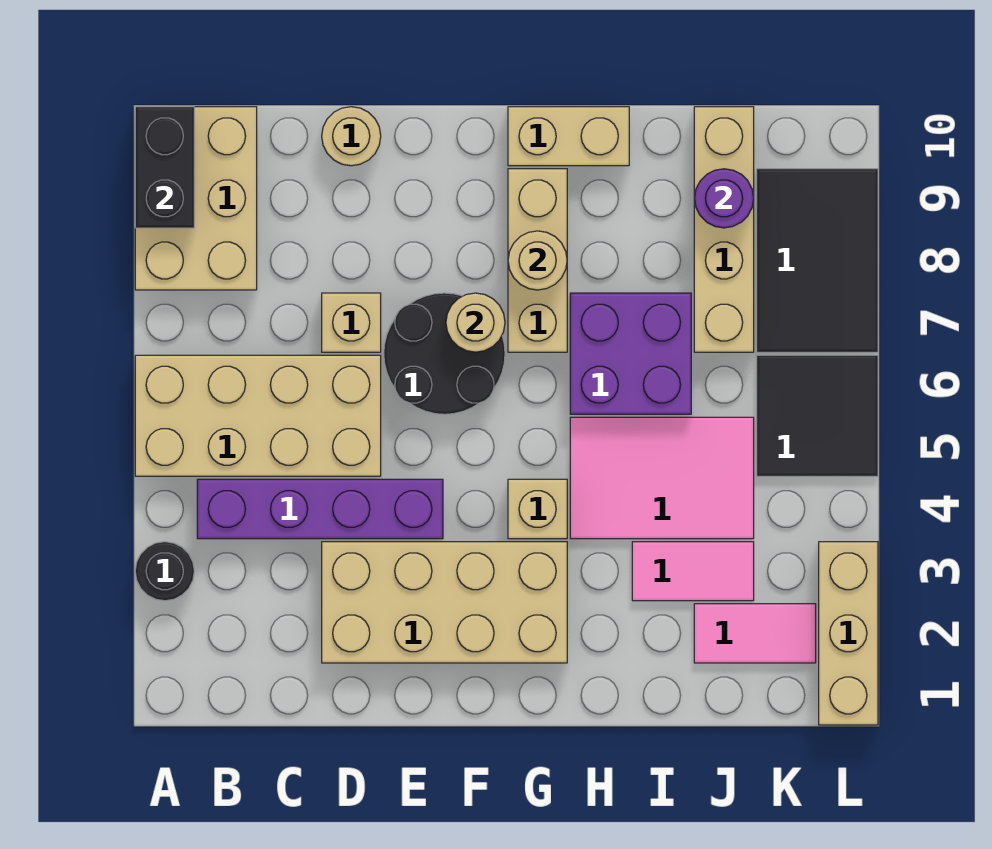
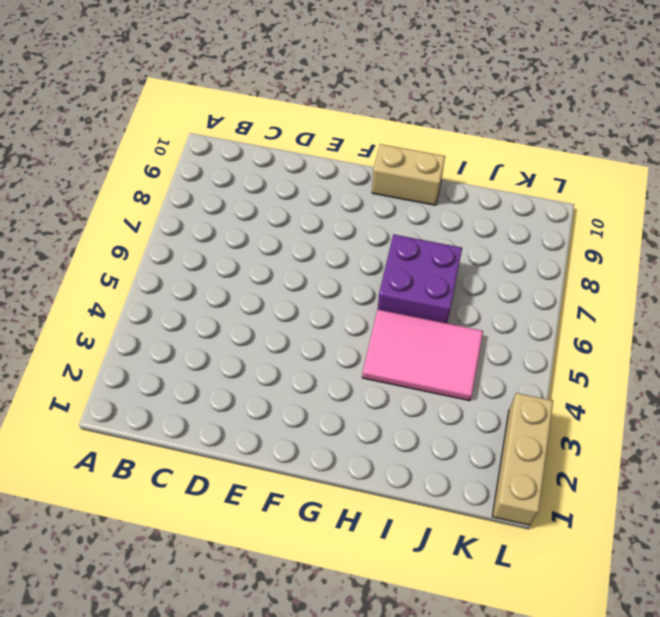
none -> black 1x1 round brick [135,542,194,601]
none -> tan 2x4 brick [135,355,381,476]
none -> tan 2x3 brick [135,107,257,290]

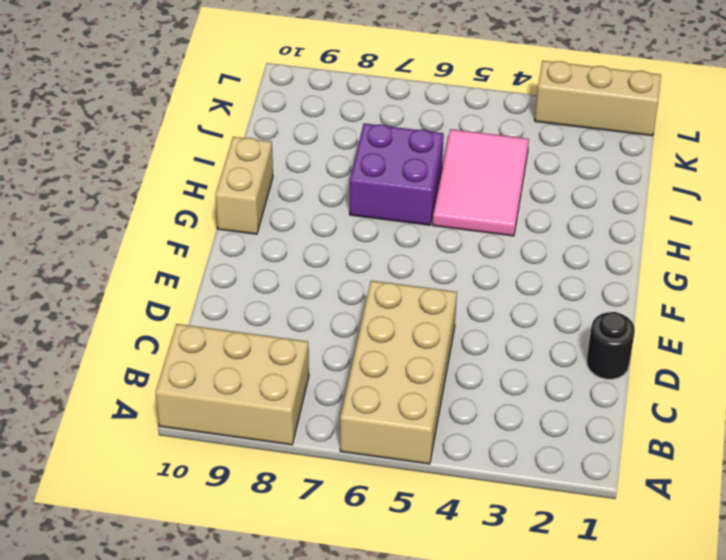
black 1x1 round brick [587,312,635,379] -> black 1x1 round brick moved to [135,542,194,601]
none -> purple 1x4 brick [197,479,443,539]
none -> tan 2x4 brick [322,542,567,663]
none -> tan 1x1 brick [322,293,381,352]

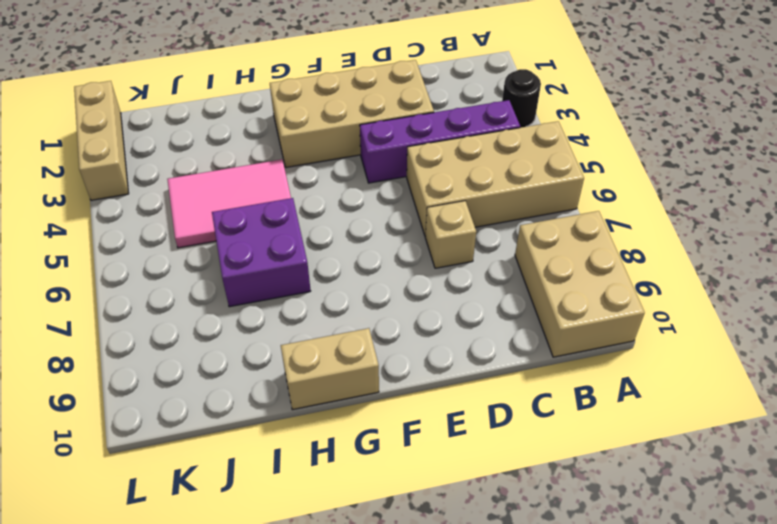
none -> tan 1x1 round brick [322,107,381,166]
none -> black 2x2 round brick [384,293,505,414]
none -> tan 1x1 brick [508,479,567,539]

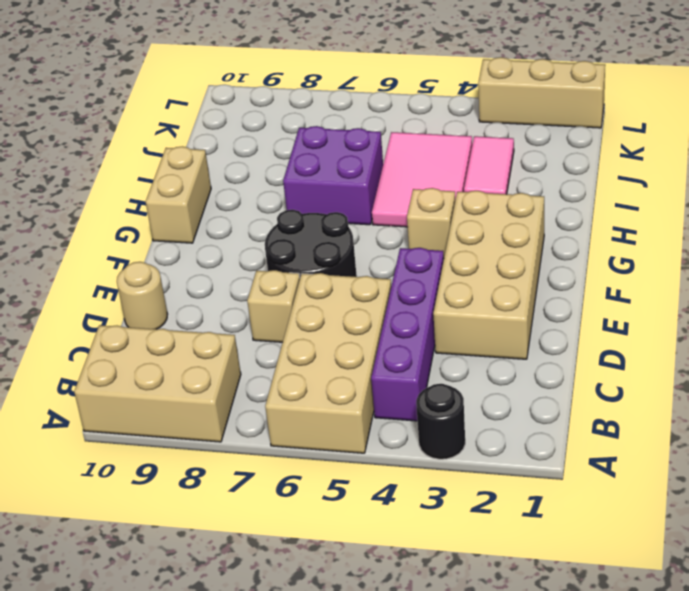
none -> tan 1x3 brick [508,169,567,352]
none -> pink 1x2 tile [694,604,816,663]
none -> tan 1x4 brick [694,107,754,352]

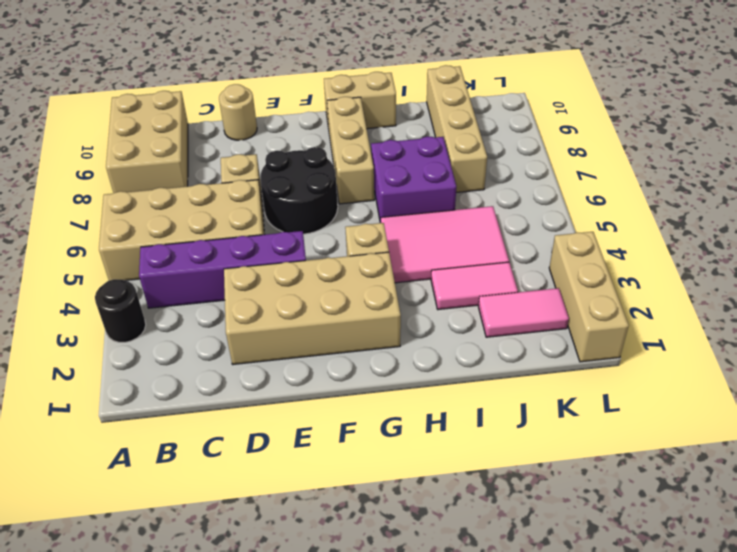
none -> black 2x2 tile [757,355,878,476]
none -> black 2x3 tile [757,169,878,352]
none -> black 1x2 brick [135,107,194,228]

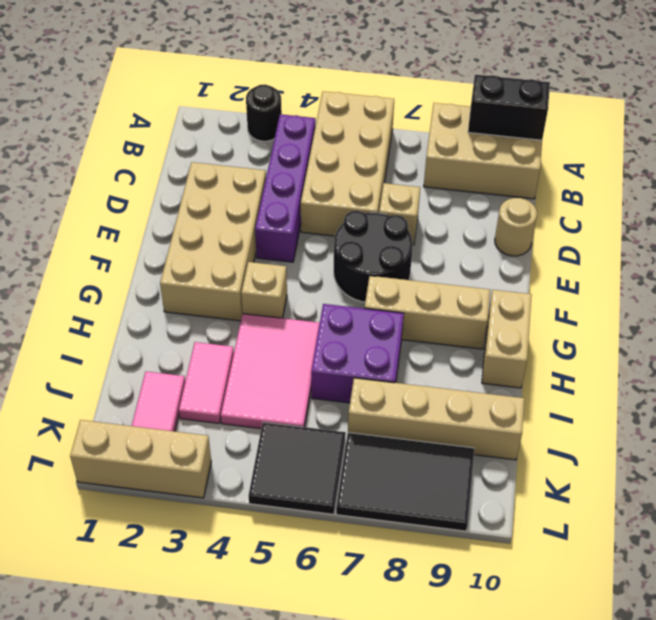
none -> tan 1x1 round brick [446,293,505,352]
none -> tan 1x1 round brick [508,231,567,290]
none -> purple 1x1 round brick [695,169,754,228]

